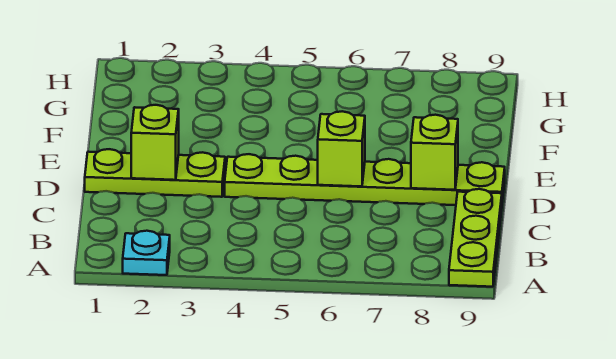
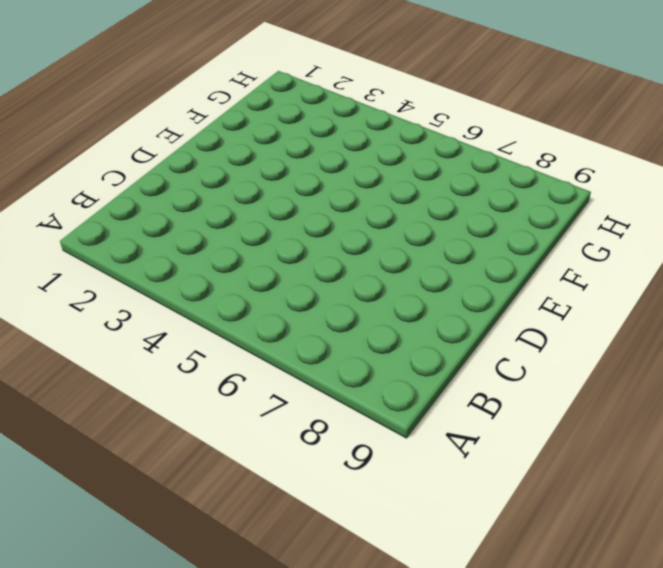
none -> cyan 1x1 plate [123,231,170,275]
none -> lime 1x3 plate [449,189,502,287]

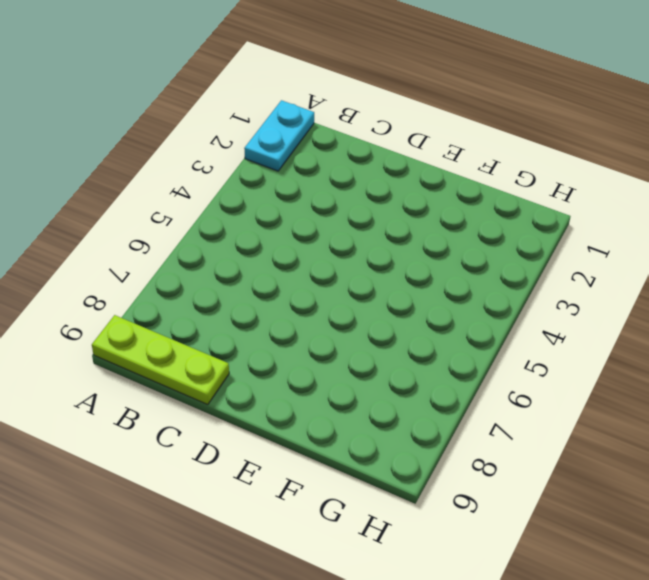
cyan 1x2 plate [244,100,314,171] -> cyan 1x1 plate [123,231,170,275]
none -> lime 1x3 plate [85,149,225,197]
none -> lime 1x6 plate [225,154,505,205]

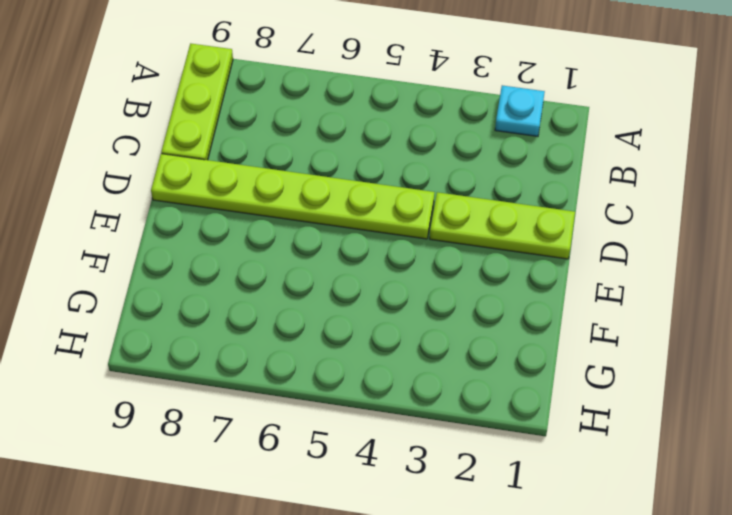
none -> lime 1x1 brick [131,105,179,180]
none -> lime 1x1 brick [318,111,365,187]

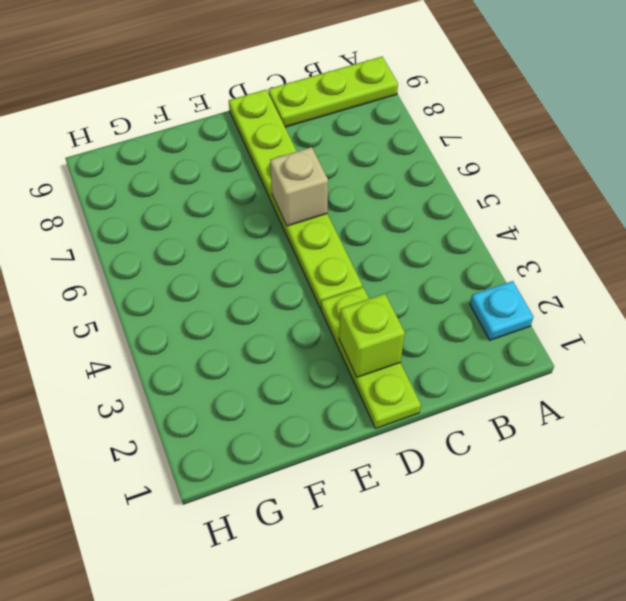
tan 1x1 brick [270,147,328,226] -> lime 1x1 brick [318,111,365,187]
none -> lime 1x1 brick [411,115,458,190]

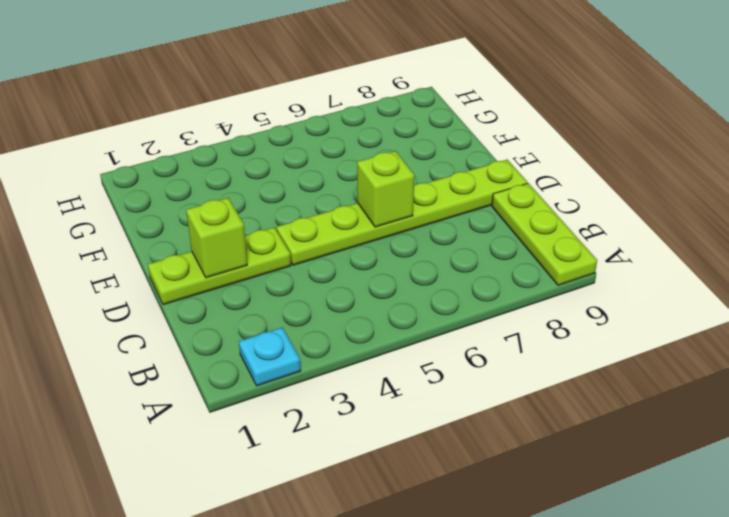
none -> lime 1x1 brick [411,115,458,190]

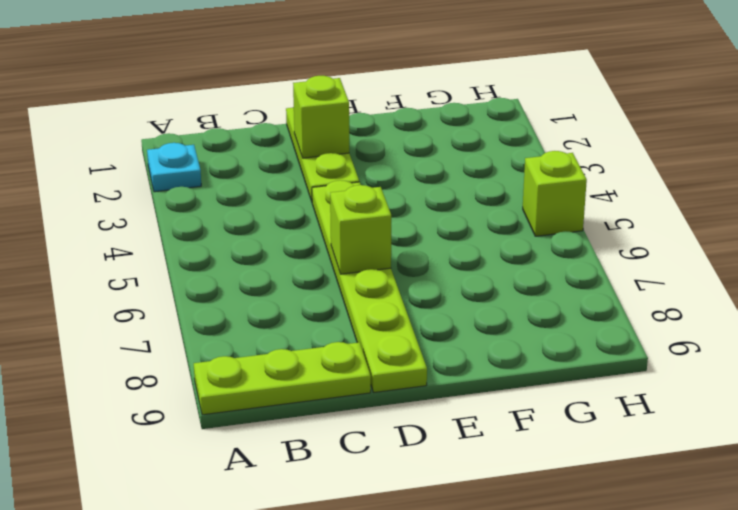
lime 1x1 brick [523,151,587,236] -> lime 1x1 brick moved to [411,115,458,190]

